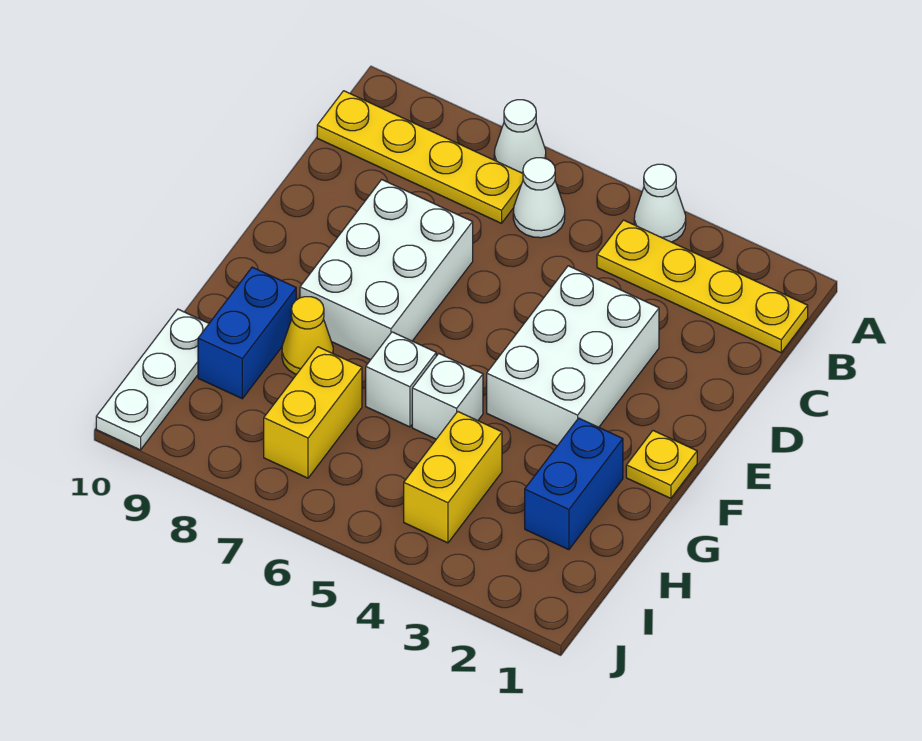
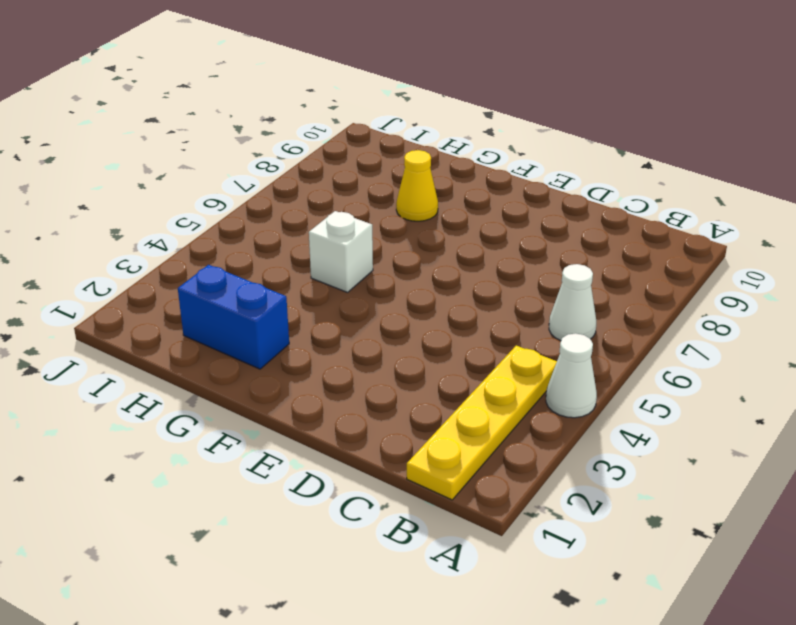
none -> white 1x1 cone [494,100,546,173]
none -> yellow 1x4 plate [317,91,523,223]
none -> white 2x3 brick [487,266,659,446]

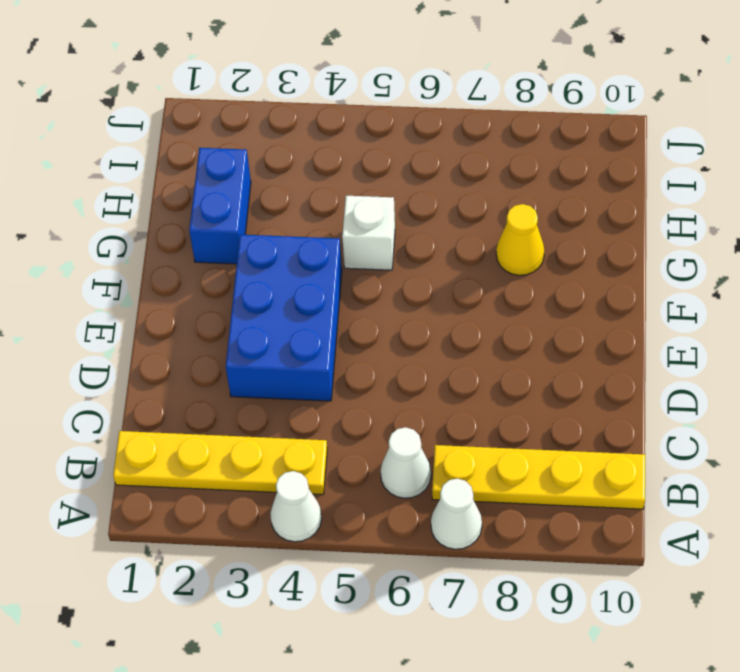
blue 2x3 brick [226,235,342,401] -> white 2x3 brick [487,266,659,446]
none -> white 2x3 brick [300,180,473,360]
none -> yellow 1x1 plate [626,431,697,498]
none -> white 1x1 brick [366,332,436,427]

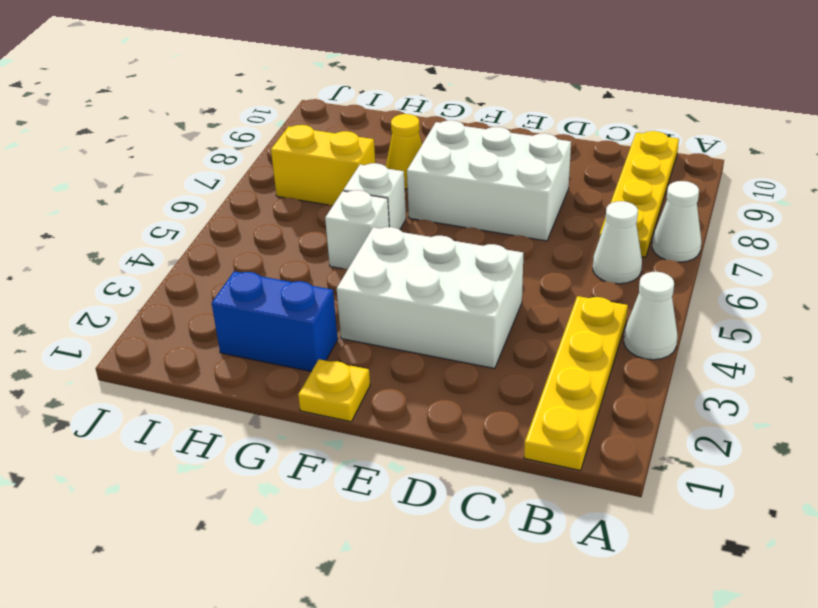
none -> blue 1x2 brick [198,267,296,399]
none -> yellow 1x2 brick [404,412,502,543]
none -> white 1x3 plate [96,309,209,450]

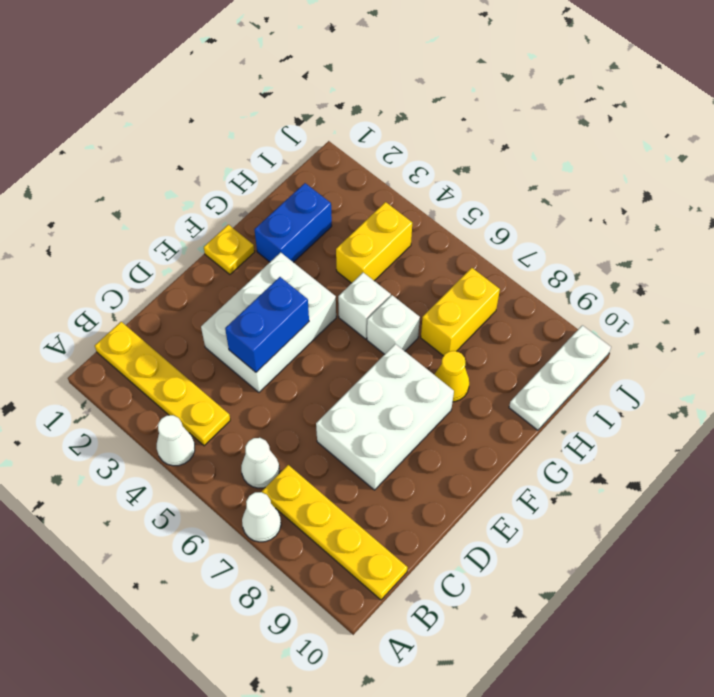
blue 1x2 brick [225,277,309,372] -> blue 1x2 brick moved to [198,267,296,399]

